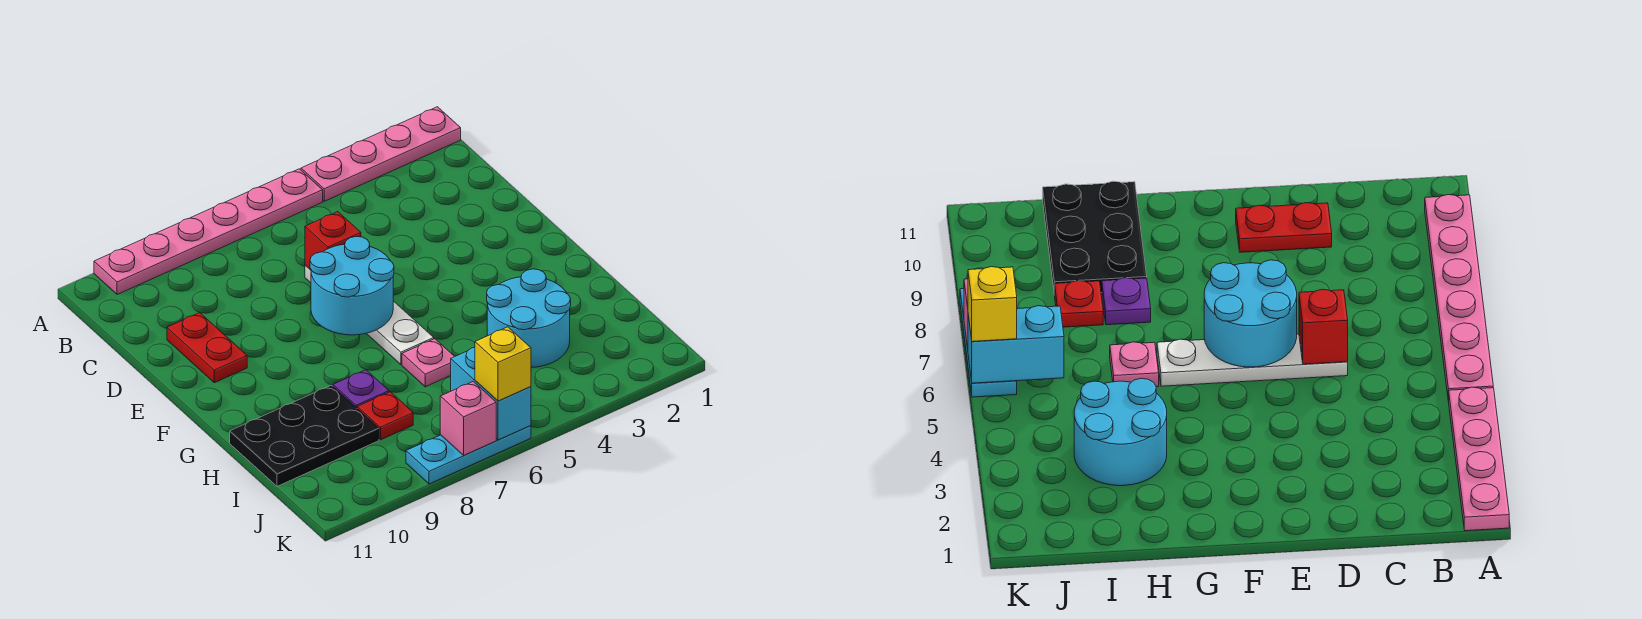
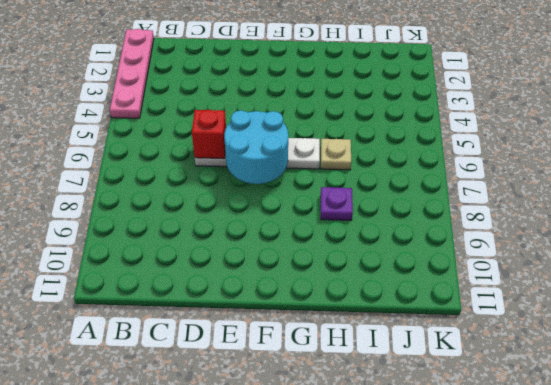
tan 1x1 plate [321,139,351,170] -> pink 1x1 plate [402,339,455,387]
none -> pink 1x6 plate [94,169,323,295]
none -> red 1x2 plate [167,313,247,383]
none -> cyan 2x2 round brick [487,269,571,367]

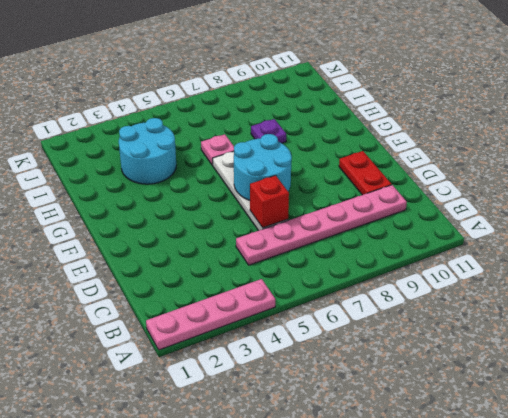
pink 1x6 plate [236,185,407,265] -> pink 1x6 plate moved to [94,169,323,295]
none -> black 2x3 plate [230,385,379,486]
none -> red 1x1 plate [357,392,413,440]
none -> cyan 1x3 plate [406,426,531,484]

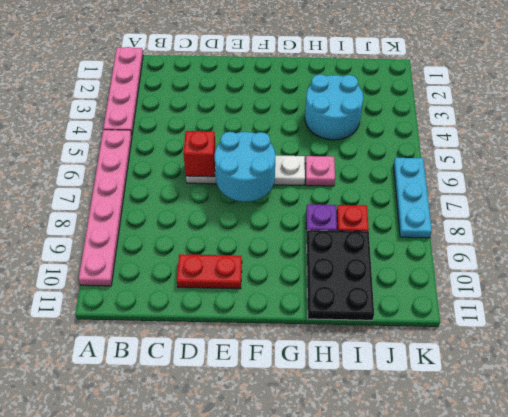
none -> cyan 1x2 brick [451,347,531,440]
none -> pink 1x1 brick [440,381,496,455]
none -> yellow 1x1 brick [475,327,531,401]

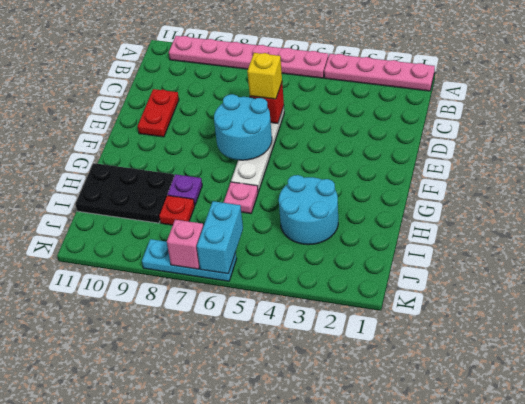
yellow 1x1 brick [247,53,282,99] -> yellow 1x1 brick moved to [475,327,531,401]

